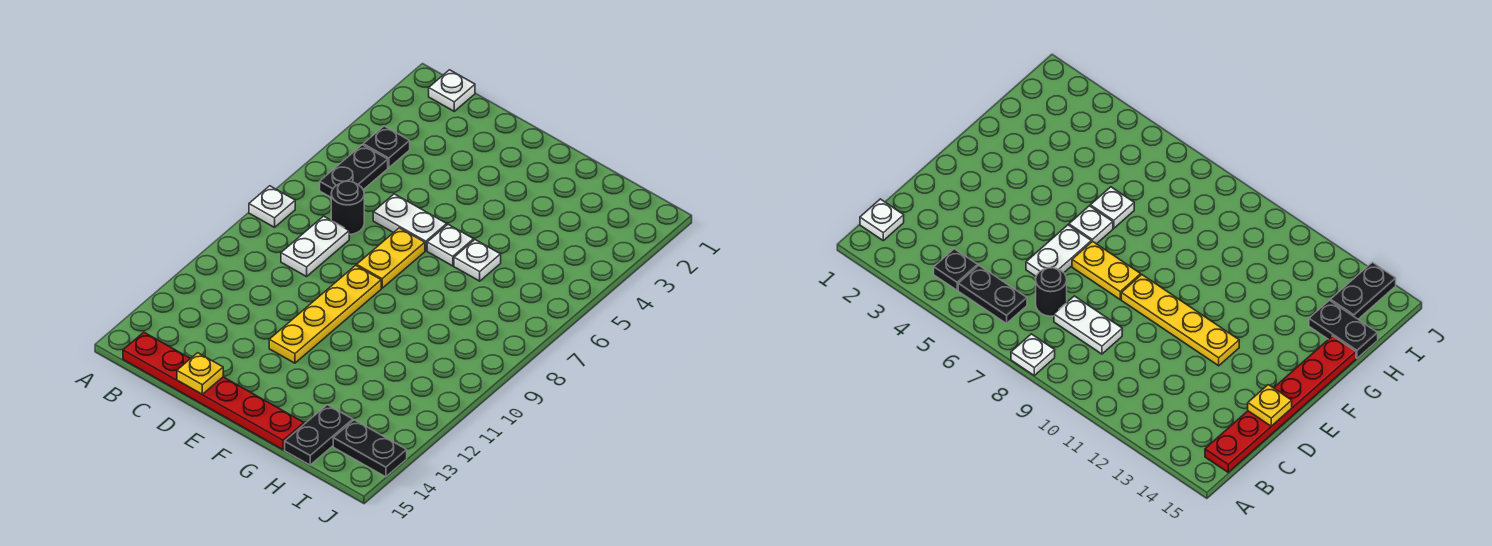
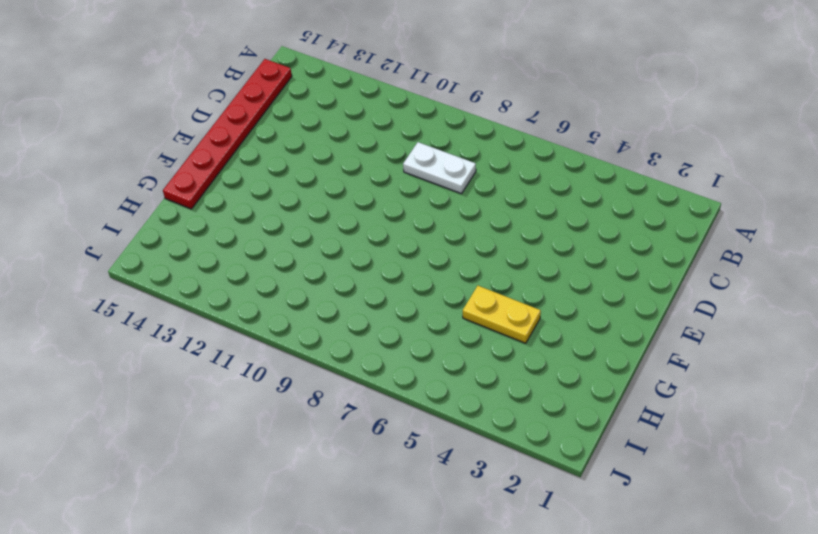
yellow 1x2 plate [463,286,541,343] -> yellow 1x2 plate moved to [357,228,425,288]
none -> white 1x1 plate [249,186,295,227]
none -> white 1x1 plate [429,70,475,111]
none -> black 1x1 plate [363,126,410,168]

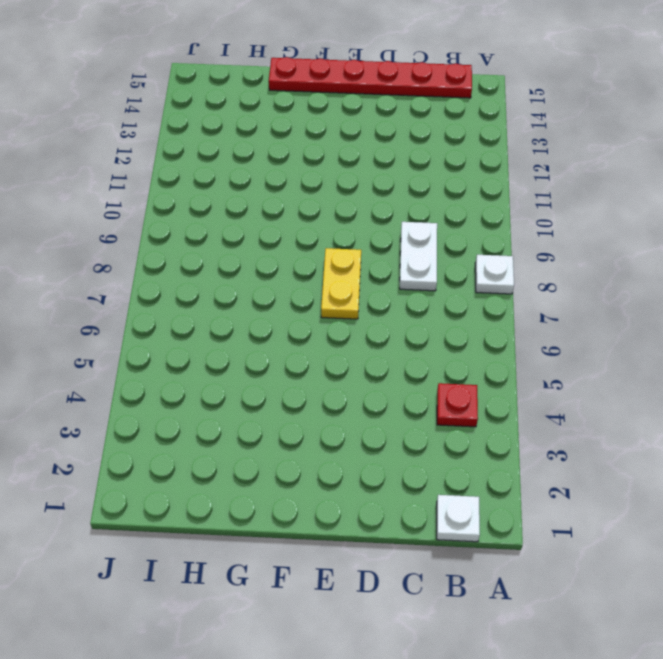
red 1x1 plate [437,383,478,427] -> black 1x1 plate [363,126,410,168]
none -> black 1x2 plate [320,145,388,197]
none -> black 1x1 round brick [331,181,364,234]
none -> white 1x2 plate [373,194,447,251]

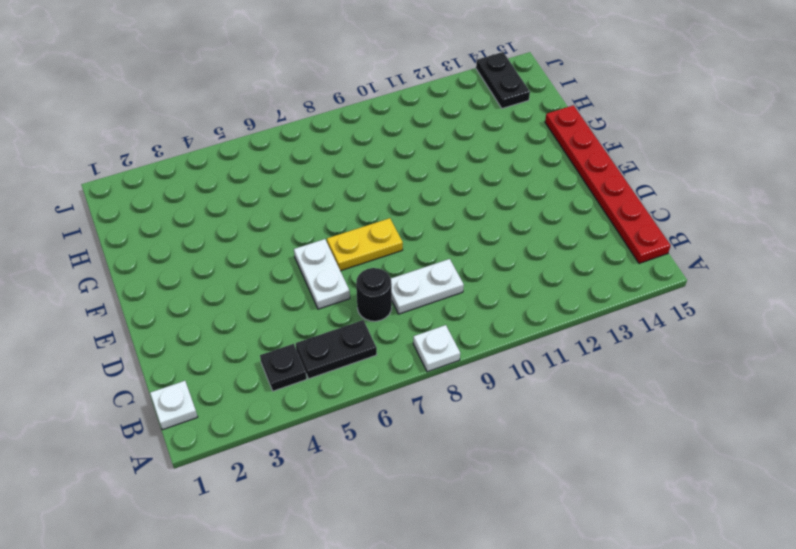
none -> yellow 1x4 plate [269,265,381,363]
none -> white 1x1 plate [427,225,474,266]
none -> white 1x1 plate [454,240,501,281]

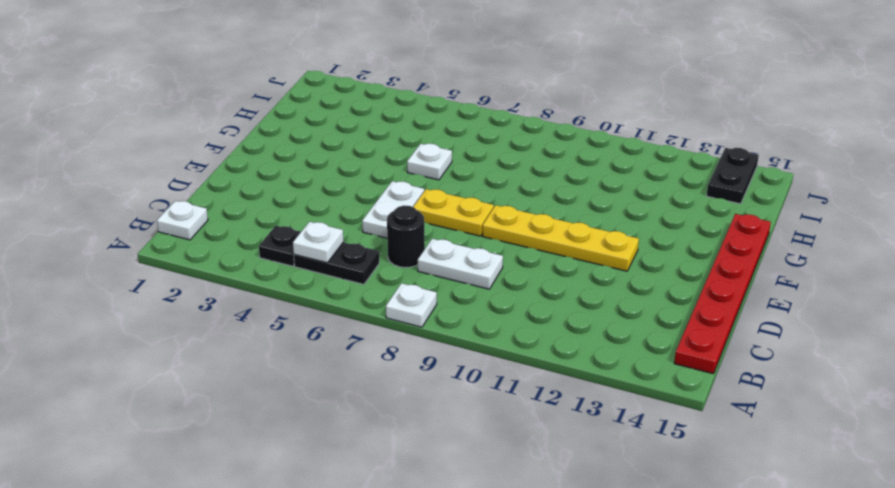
white 1x1 plate [293,222,343,263] -> white 1x1 plate moved to [427,225,474,266]
none -> black 1x2 plate [285,405,353,465]
none -> yellow 1x1 plate [177,353,223,395]

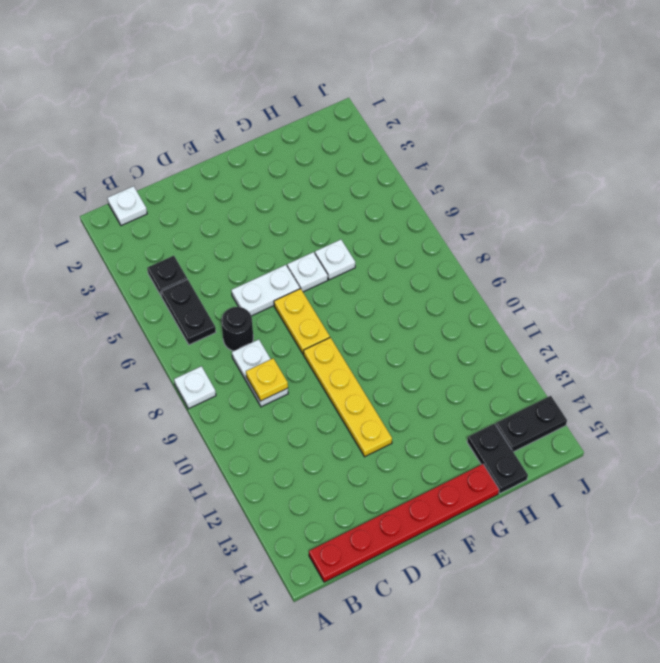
yellow 1x1 plate [246,358,288,401] -> yellow 1x1 plate moved to [177,353,223,395]

